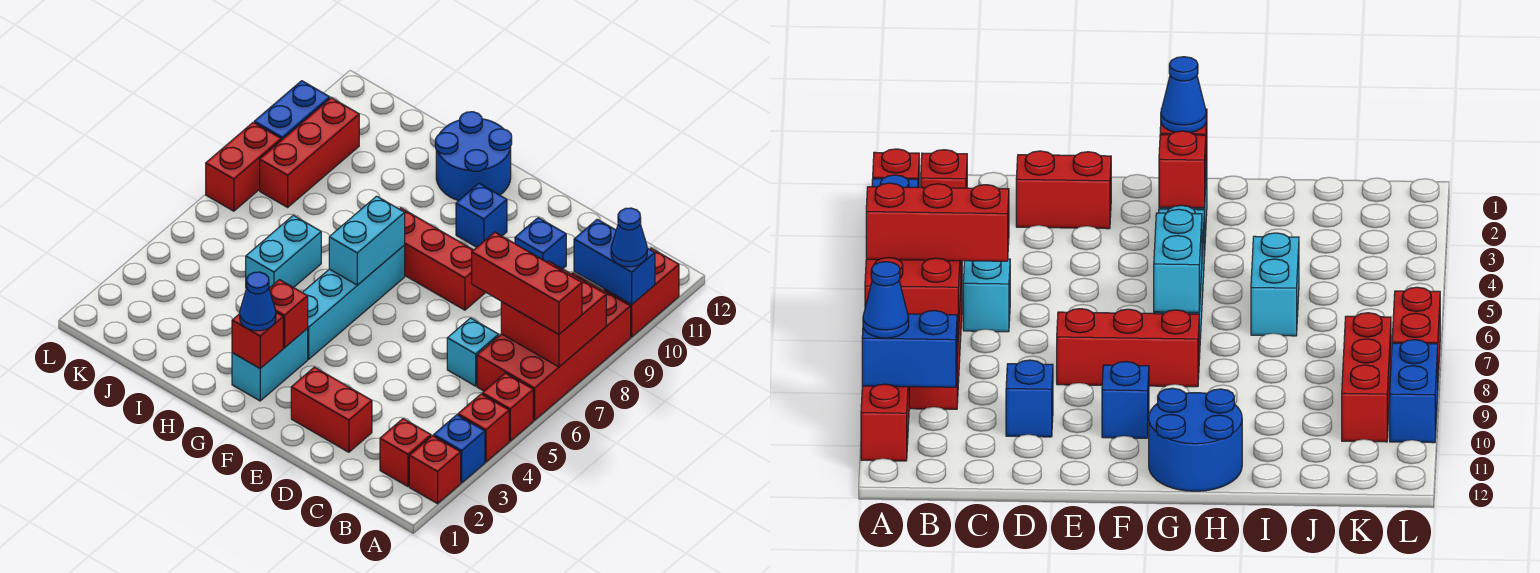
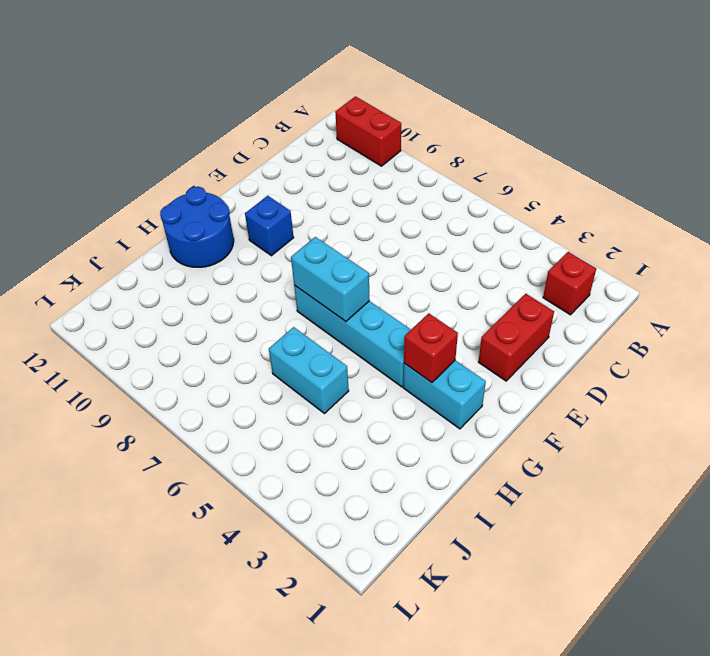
none -> red 1x1 brick [409,436,461,504]
none -> blue 1x1 brick [434,415,485,483]
none -> red 1x1 brick [458,394,509,462]

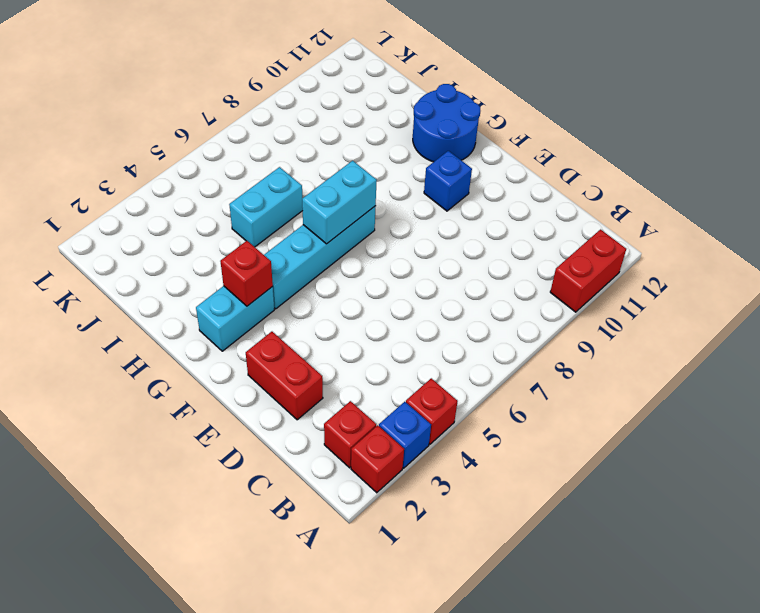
none -> red 1x1 brick [482,373,533,441]
none -> red 2x4 brick [477,273,631,420]
none -> cyan 1x1 brick [447,318,499,386]

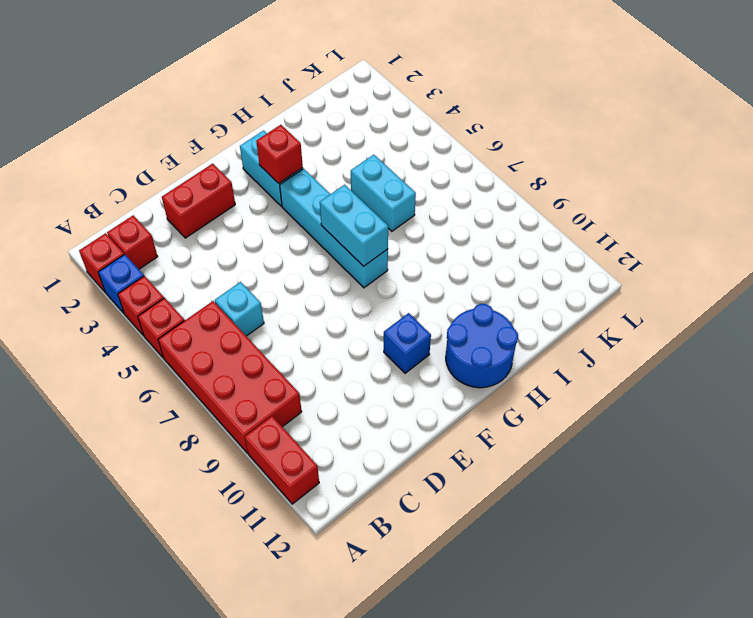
none -> blue 1x1 brick [515,218,566,269]
none -> red 1x3 brick [400,208,486,310]
none -> red 1x3 brick [260,98,359,207]

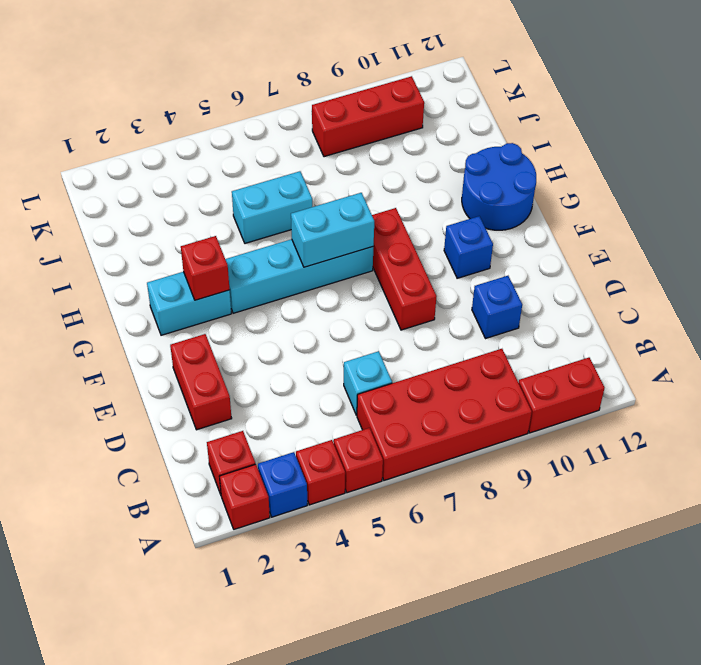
none -> red 1x2 brick [206,122,281,211]
none -> blue 1x2 brick [254,81,330,140]
none -> red 2x2 brick [501,261,606,367]

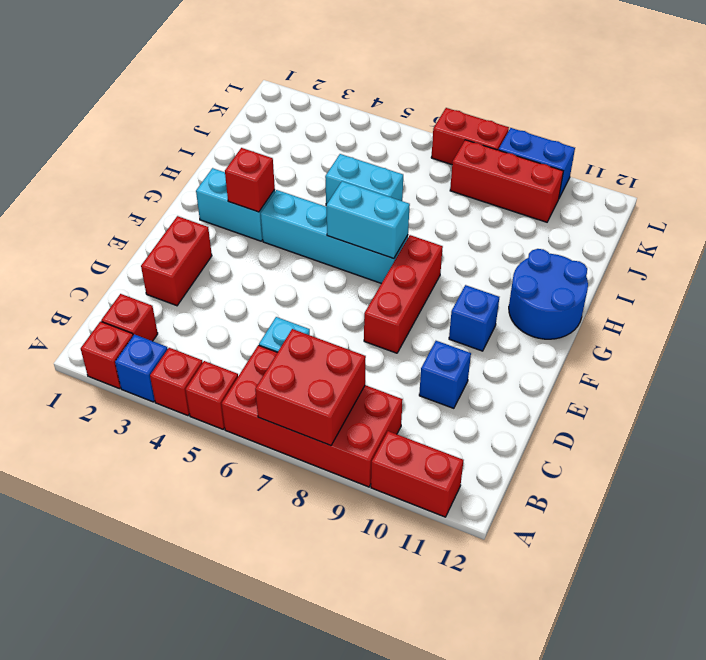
none -> blue 1x2 brick [574,219,655,304]
none -> red 1x1 brick [232,313,283,368]
none -> red 1x3 brick [472,232,582,335]

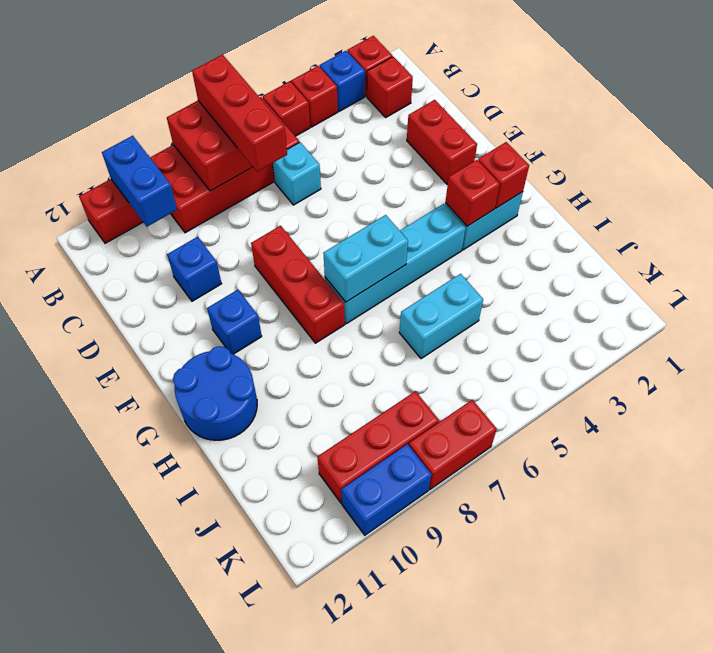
none -> blue 1x1 cone [611,208,647,267]
none -> blue 1x1 cone [240,272,276,331]

